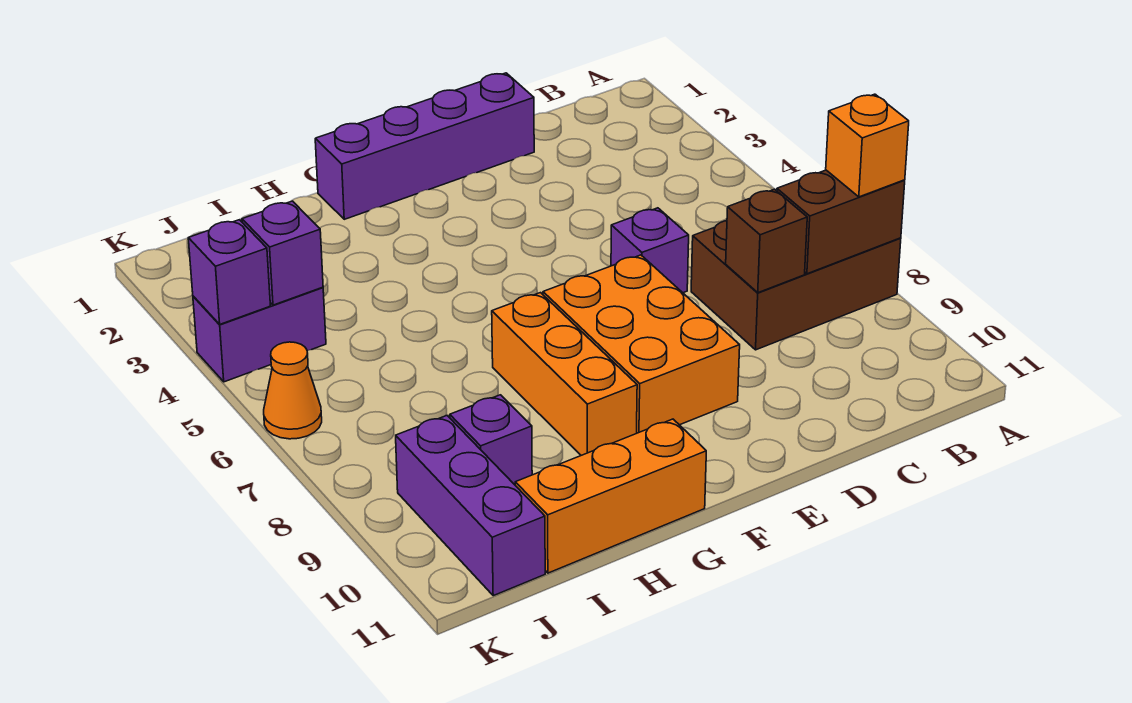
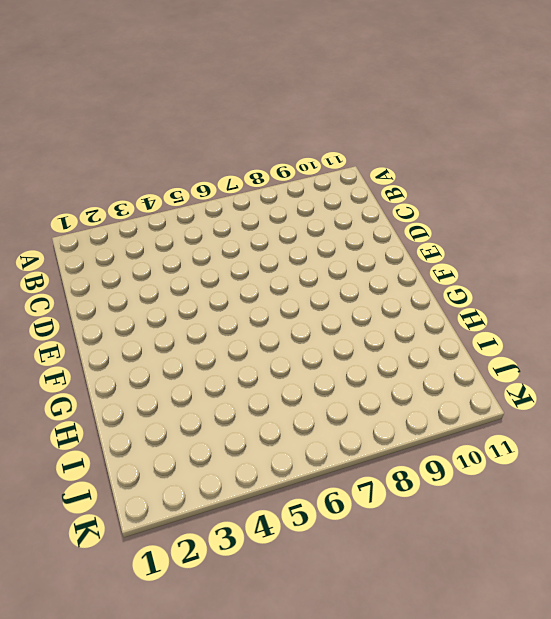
none -> brown 2x3 brick [691,221,901,350]
none -> purple 1x4 brick [315,73,534,219]
none -> purple 1x1 brick [611,208,689,293]

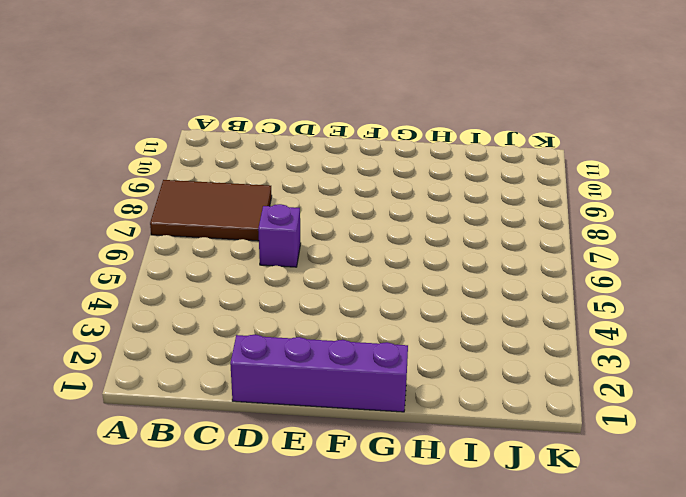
brown 2x3 tile [150,180,272,241] -> brown 2x3 brick [691,221,901,350]
none -> orange 2x3 brick [543,255,740,433]
none -> orange 1x3 brick [492,293,637,455]
none -> orange 1x3 brick [515,419,706,573]

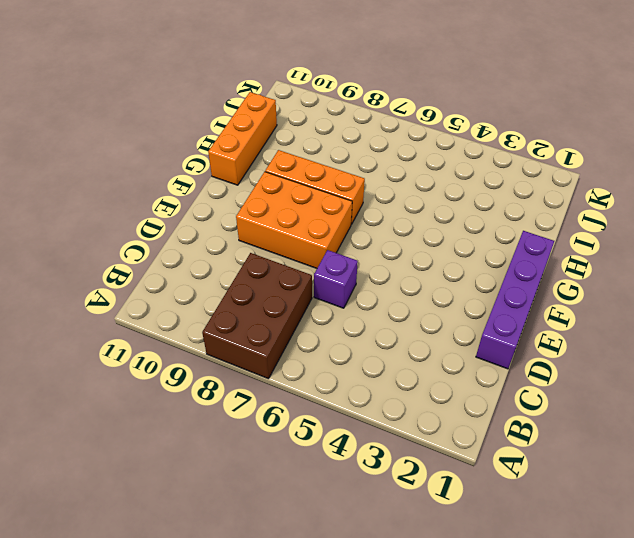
none -> purple 1x1 brick [450,395,532,485]
none -> purple 1x2 brick [193,287,326,382]
none -> purple 1x3 brick [396,416,545,596]

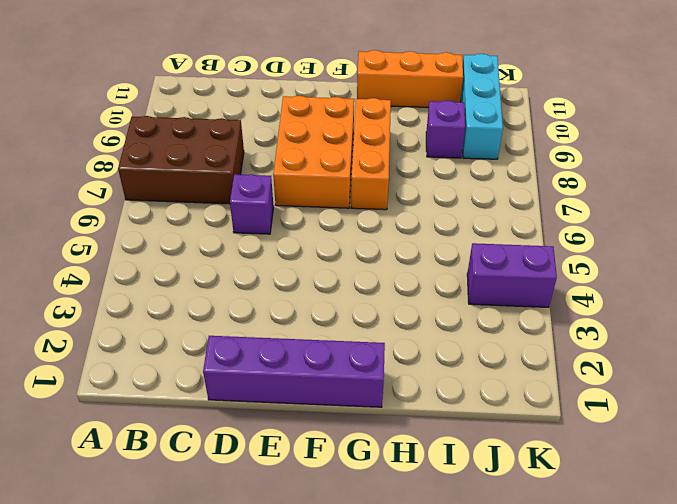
cyan 1x3 brick [461,54,503,159] -> purple 1x3 brick [396,416,545,596]
none -> orange 1x1 cone [264,342,322,439]
none -> brown 1x2 brick [777,170,905,274]
none -> brown 1x1 brick [726,189,807,293]

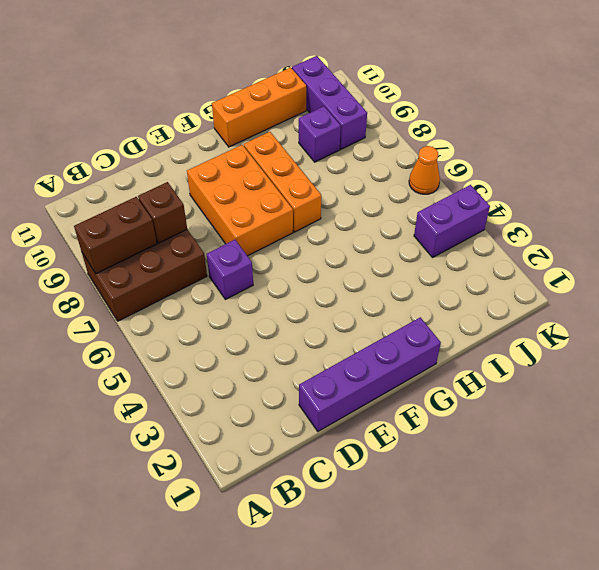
none -> purple 1x1 brick [242,201,323,305]
none -> purple 1x1 brick [188,220,270,324]
none -> orange 1x1 brick [826,94,909,197]

